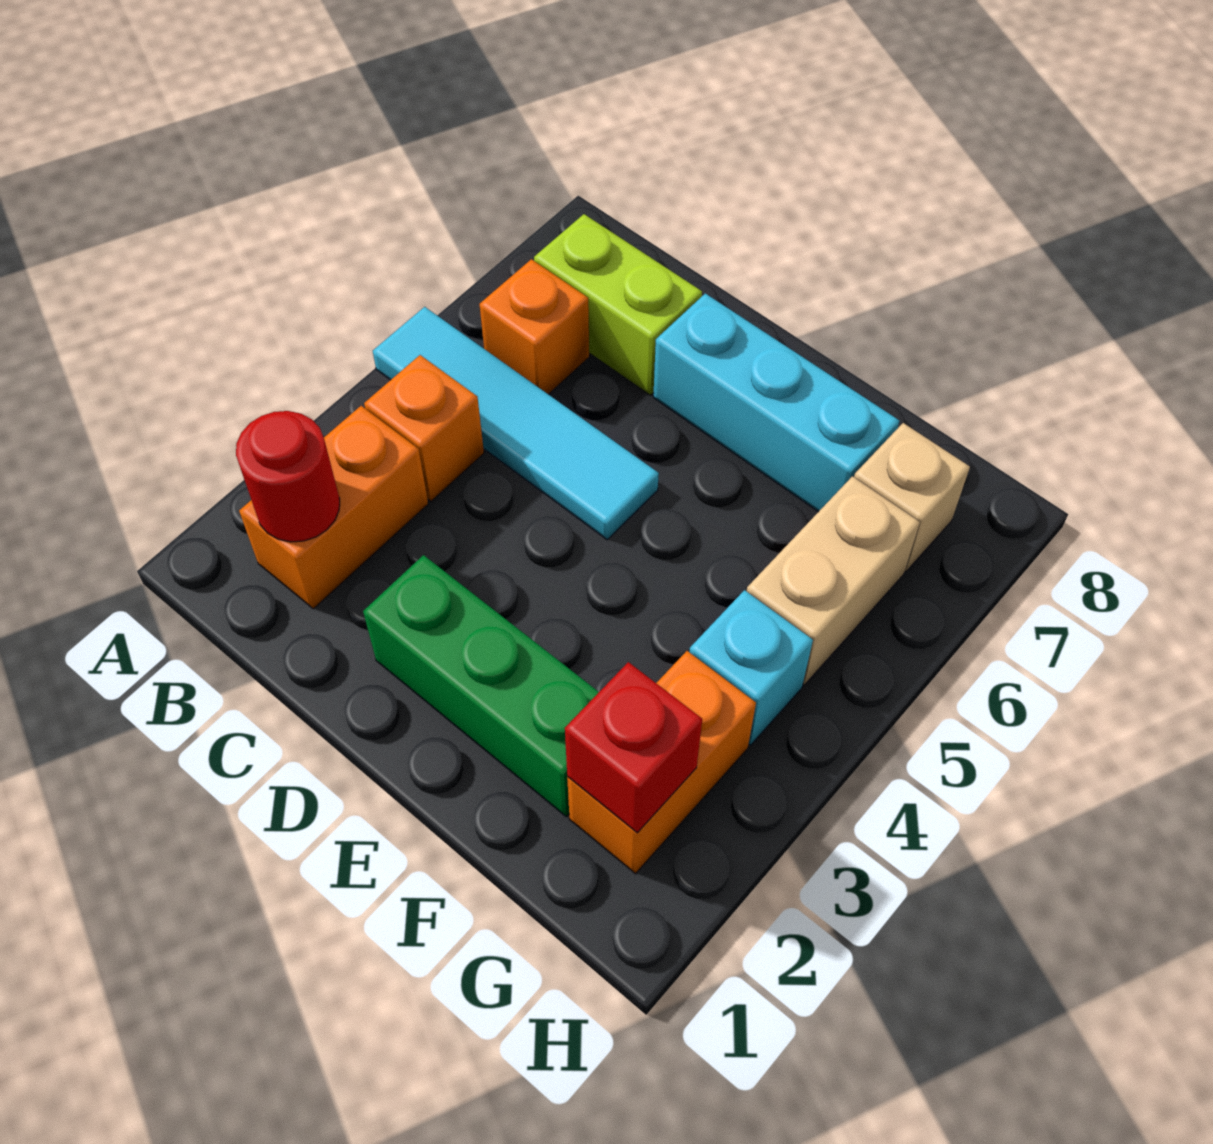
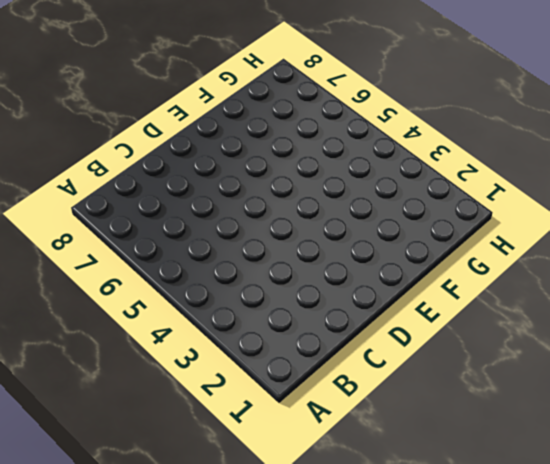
none -> cyan 1x4 tile [373,307,659,540]
none -> orange 1x2 brick [239,406,428,609]
none -> orange 1x1 brick [364,355,484,501]

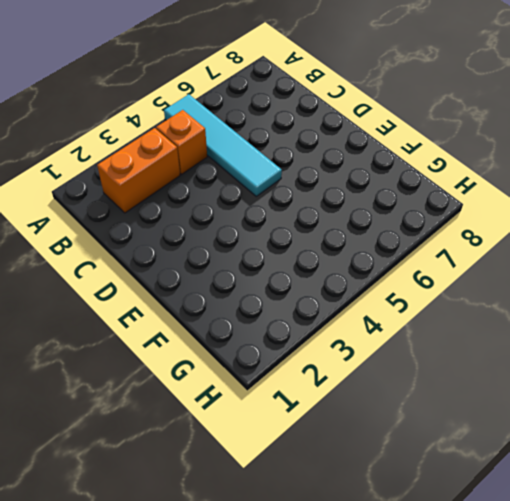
none -> orange 1x1 brick [479,259,589,394]
none -> lime 1x2 brick [534,214,702,395]
none -> green 1x3 brick [363,555,599,817]

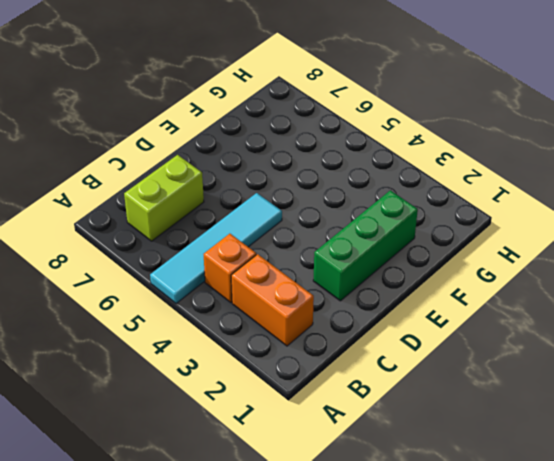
none -> orange 1x1 brick [479,259,589,394]
none -> cyan 1x3 brick [653,293,899,512]
none -> orange 1x2 brick [567,651,756,874]

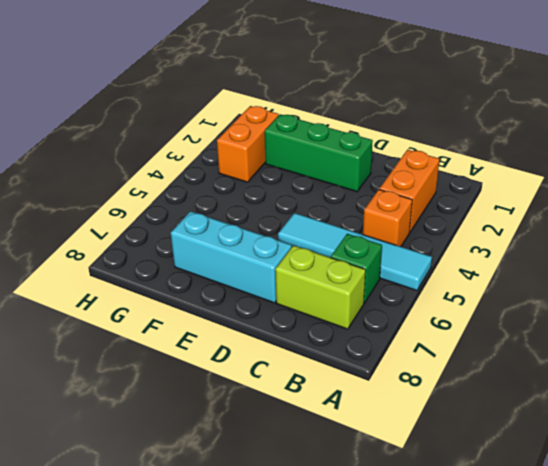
green 1x1 brick [331,234,382,303] -> orange 1x1 brick [479,259,589,394]
none -> cyan 1x1 brick [689,590,813,745]
none -> tan 1x2 brick [747,476,920,685]
none -> tan 1x1 brick [854,423,970,572]

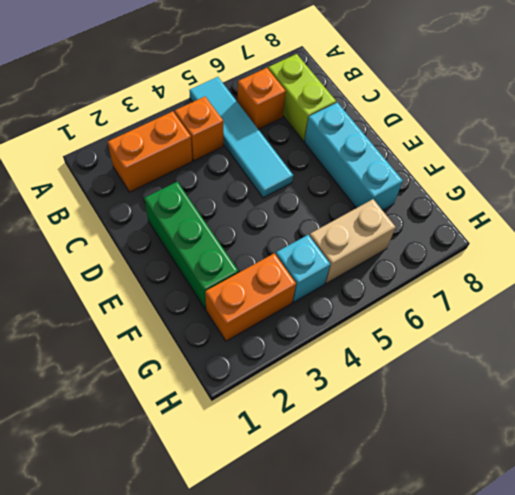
none -> tan 1x1 brick [854,423,970,572]
none -> red 1x1 round brick [236,411,340,542]
none -> red 1x1 brick [565,662,702,833]

